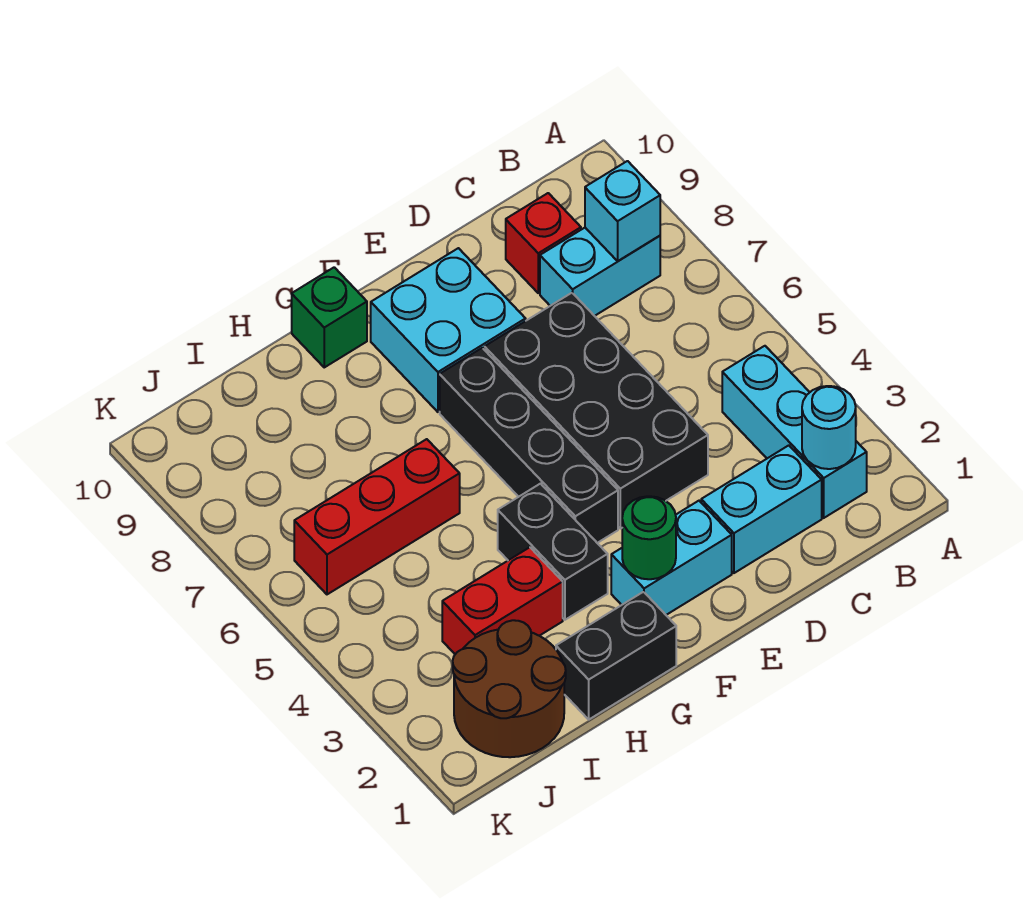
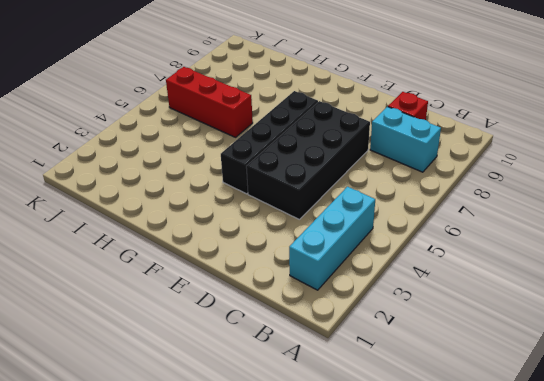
none -> cyan 1x2 brick [701,445,822,573]
none -> cyan 1x2 brick [611,501,732,615]
none -> cyan 2x2 brick [371,248,526,412]

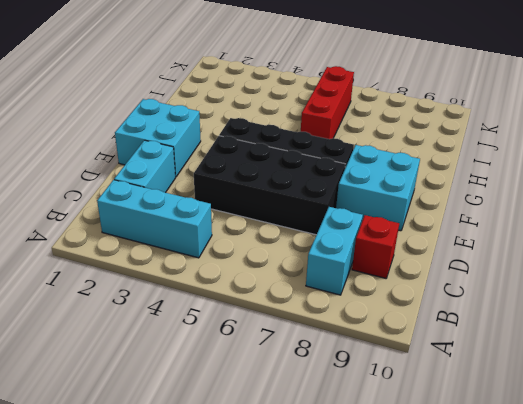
cyan 2x2 brick [115,99,201,177] -> cyan 1x2 brick [611,501,732,615]
none -> black 1x2 brick [556,592,676,719]
none -> black 1x2 brick [498,484,608,620]
none -> green 1x1 brick [292,267,367,367]

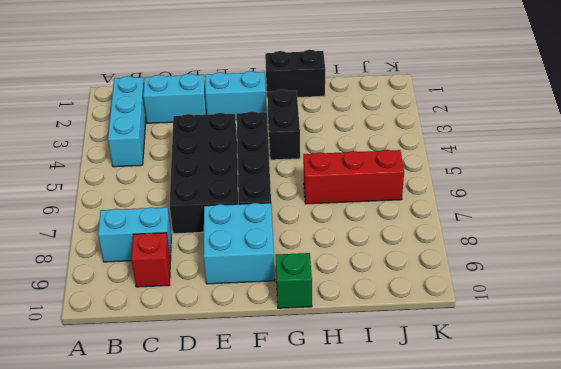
none -> red 1x2 brick [442,547,563,654]
none -> brown 2x2 round brick [453,620,566,757]
none -> cyan 1x1 round brick [802,386,856,469]

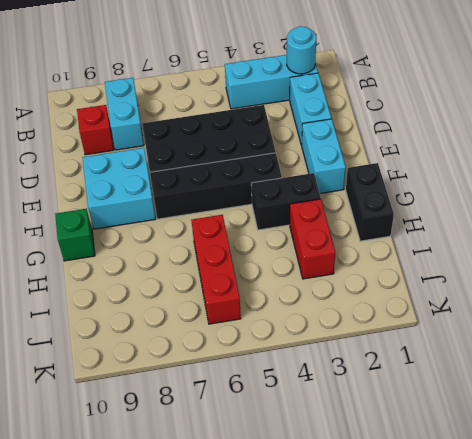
none -> brown 2x2 round brick [453,620,566,757]
none -> cyan 1x1 brick [585,161,660,261]
none -> green 1x1 round brick [622,496,676,579]

